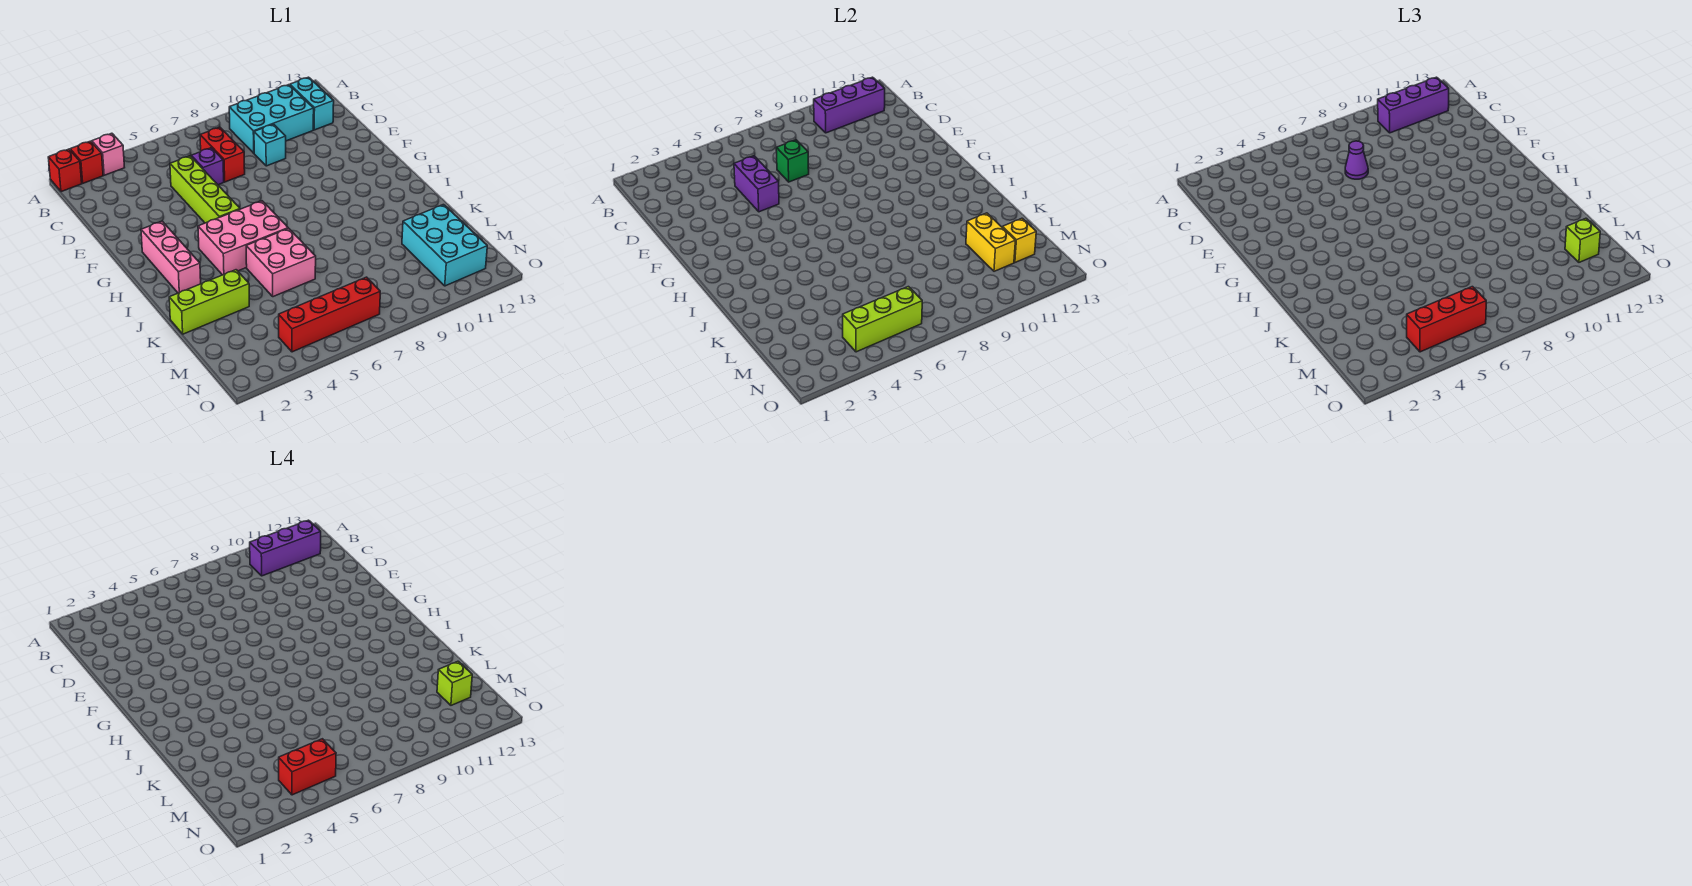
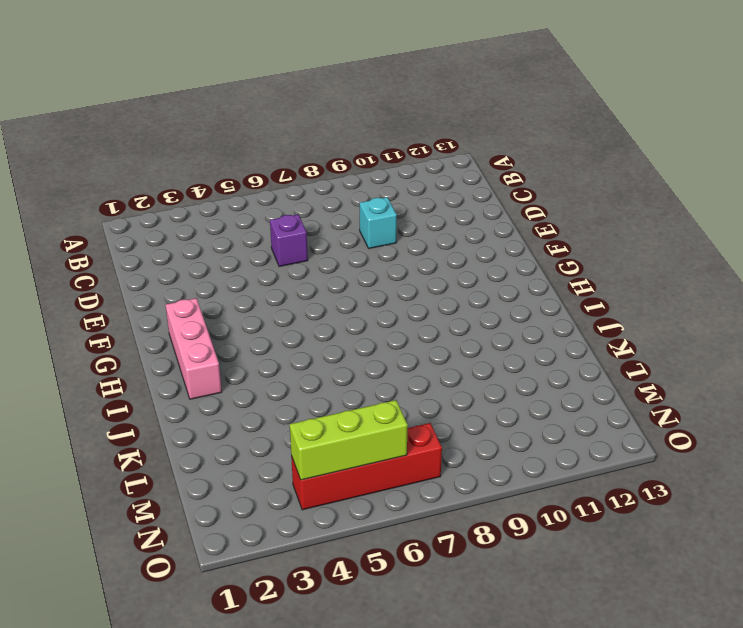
none -> red 1x1 brick [48,149,82,192]
none -> red 1x1 brick [70,141,103,183]
none -> pink 1x1 brick [92,133,125,175]

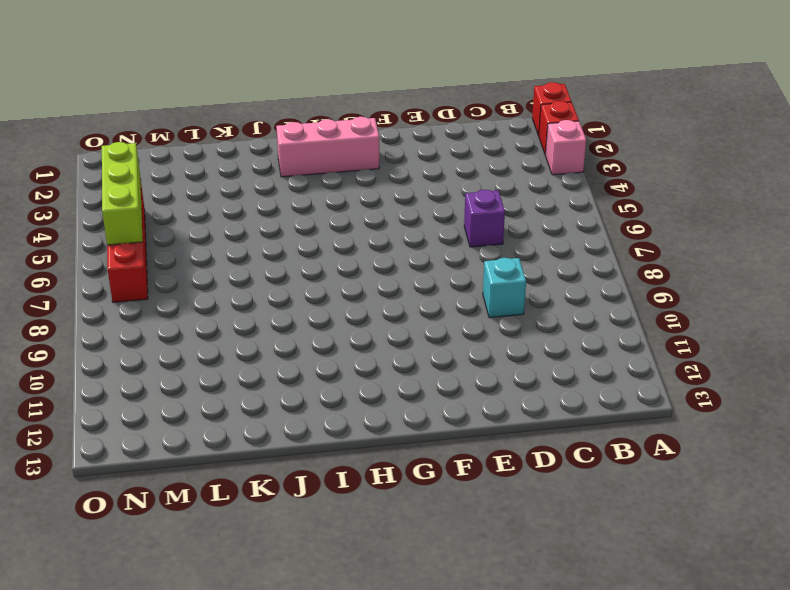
none -> cyan 2x3 brick [229,85,314,153]
none -> cyan 1x2 brick [290,77,334,130]
none -> red 1x2 brick [200,127,245,182]

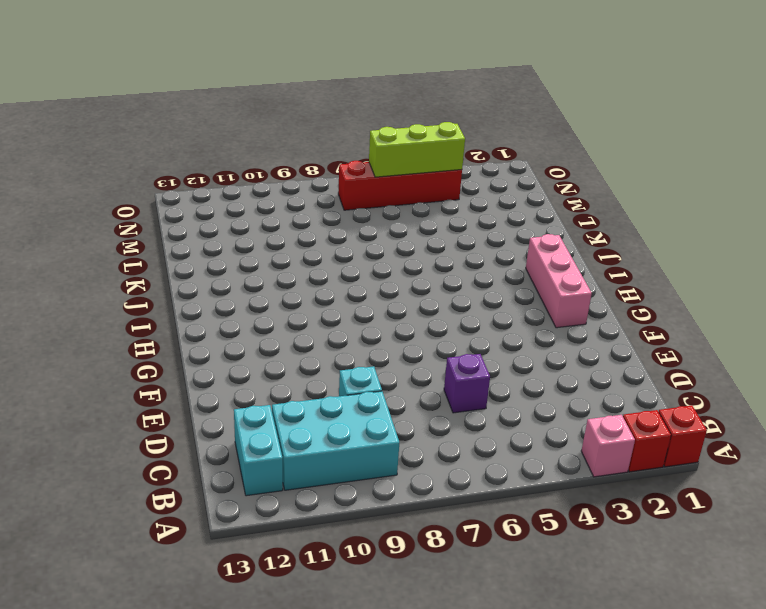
none -> red 1x2 brick [200,127,245,182]
none -> lime 1x4 brick [170,156,240,223]
none -> pink 2x3 brick [198,201,288,275]

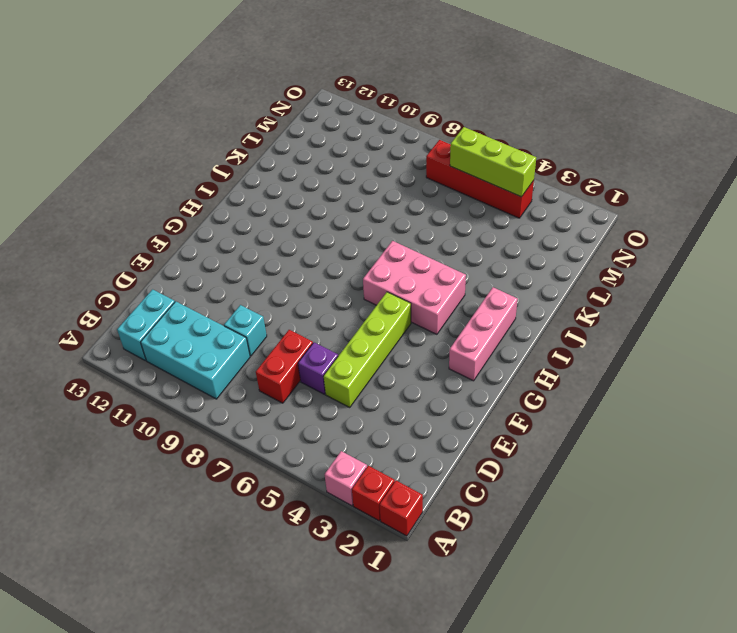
none -> pink 2x2 brick [246,228,316,297]
none -> lime 1x3 brick [169,270,249,334]
none -> cyan 2x3 brick [402,205,487,286]

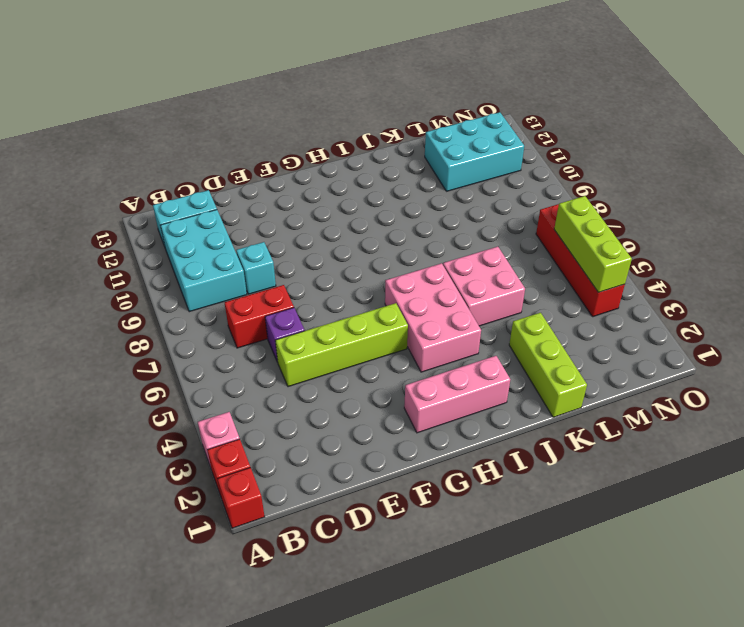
none -> purple 1x3 brick [814,77,885,133]
none -> purple 1x2 brick [734,156,779,212]
none -> green 1x1 brick [776,140,809,182]

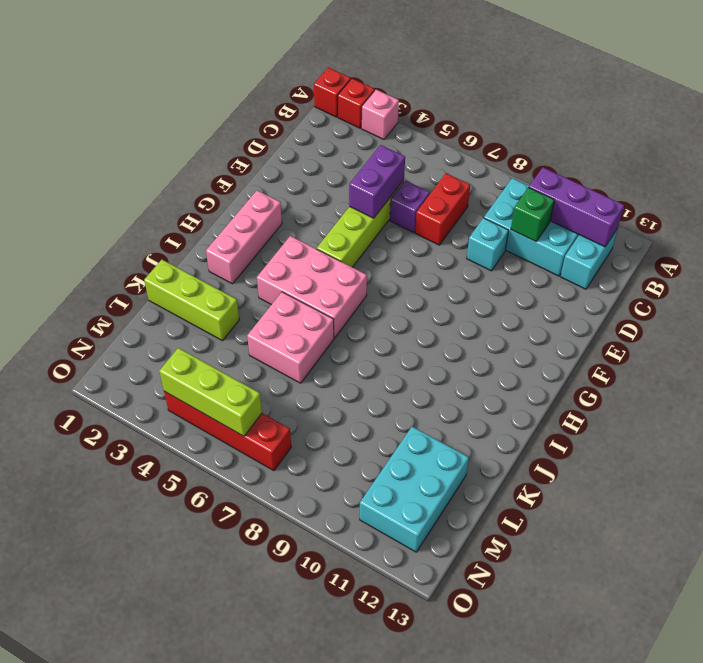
green 1x1 brick [511,187,554,242] -> green 1x1 brick moved to [776,140,809,182]
none -> yellow 1x2 brick [966,213,1015,271]
none -> yellow 1x1 brick [1002,218,1036,262]
none -> purple 1x3 brick [1378,77,1449,133]

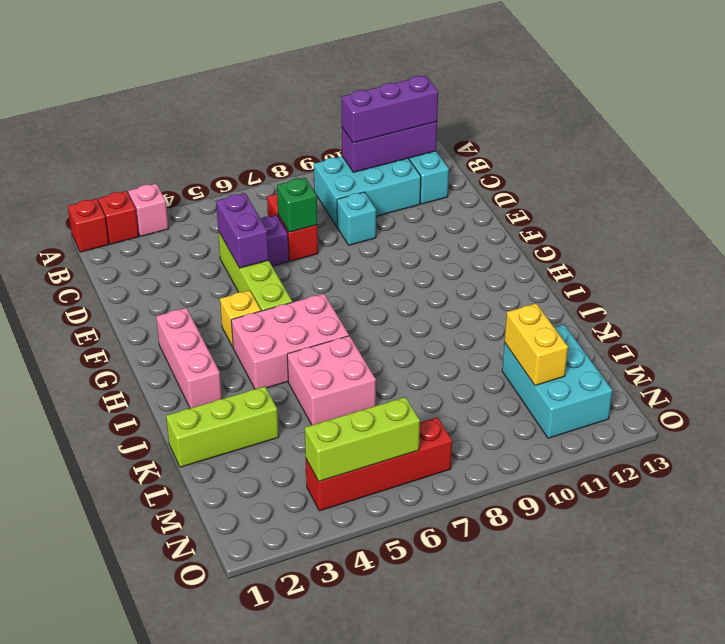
yellow 1x1 brick [220,290,261,347] -> yellow 1x1 brick moved to [1002,218,1036,262]
none -> purple 1x1 cone [1345,141,1368,179]
none -> lime 1x1 brick [1565,218,1600,262]
none -> red 1x3 brick [1407,287,1486,352]

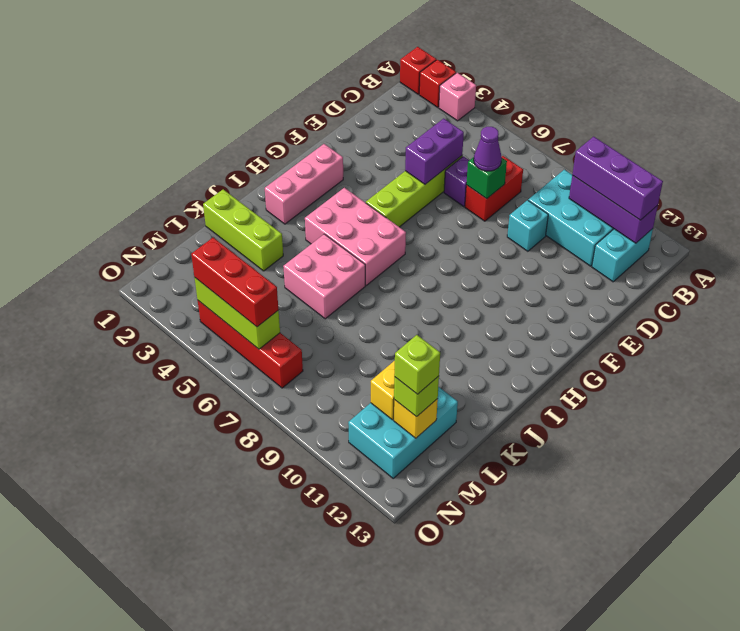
none -> purple 1x3 brick [250,520,321,576]
none -> red 1x2 brick [279,739,336,795]

